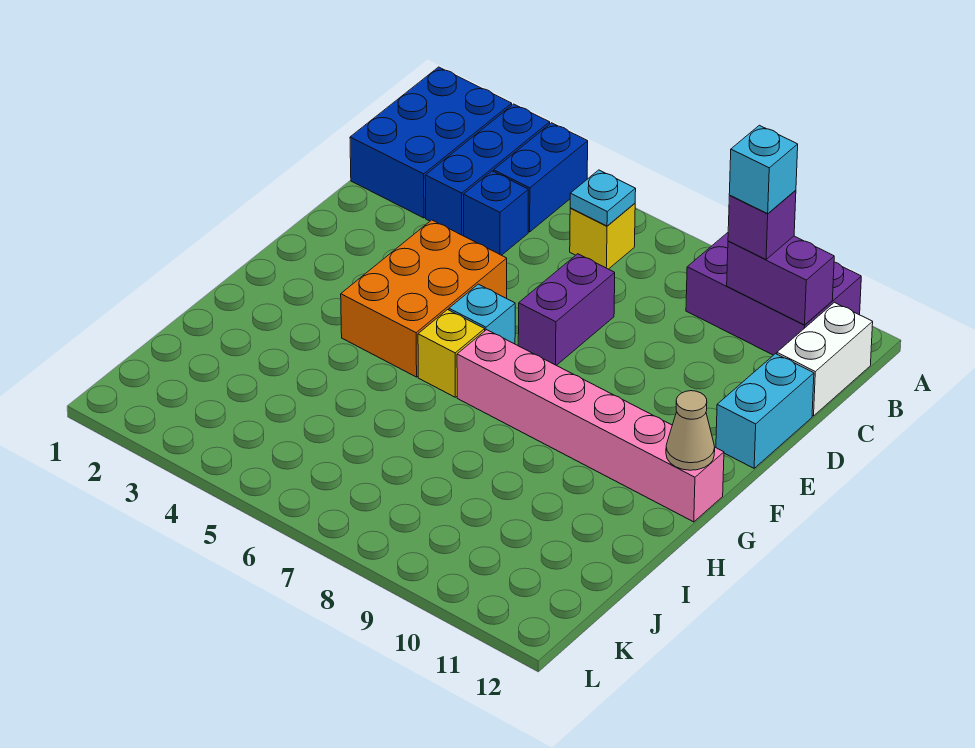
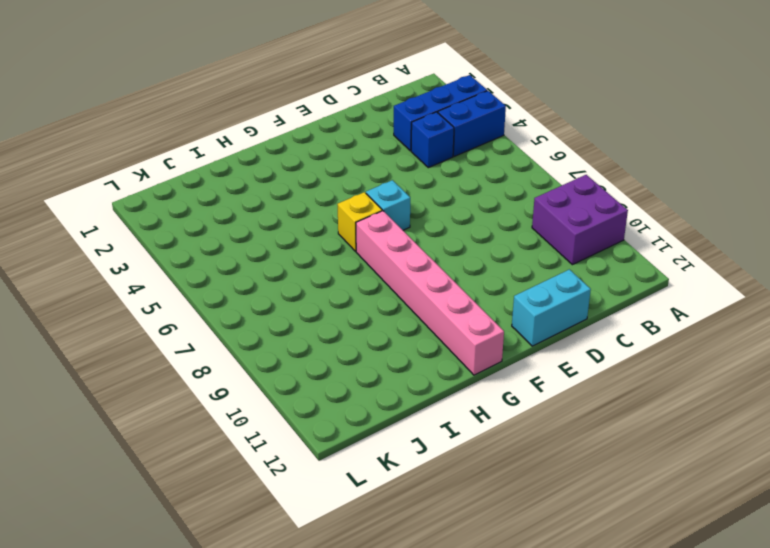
purple 2x2 brick [532,175,628,265] -> purple 2x3 brick [686,233,861,355]
none -> blue 2x3 brick [350,67,512,218]
none -> yellow 1x1 brick [570,203,635,269]
none -> white 1x2 brick [777,302,873,416]

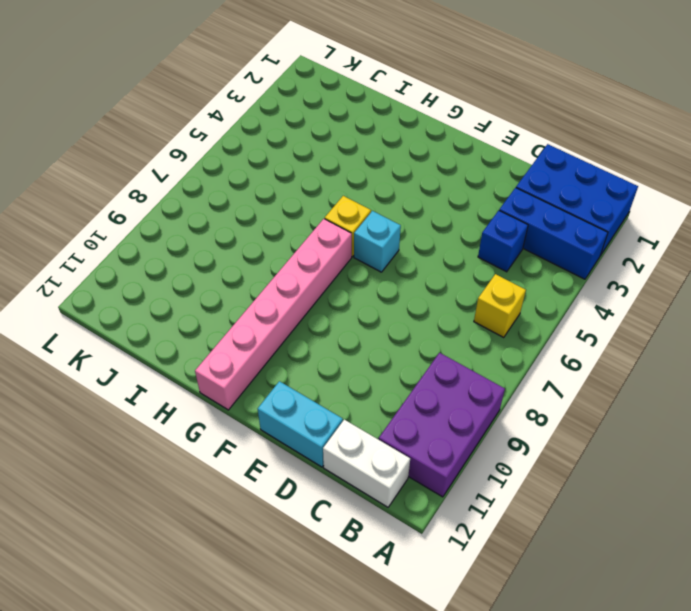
none -> blue 1x2 brick [494,123,588,232]
none -> purple 1x2 brick [518,254,615,365]
none -> orange 2x3 brick [341,220,507,377]

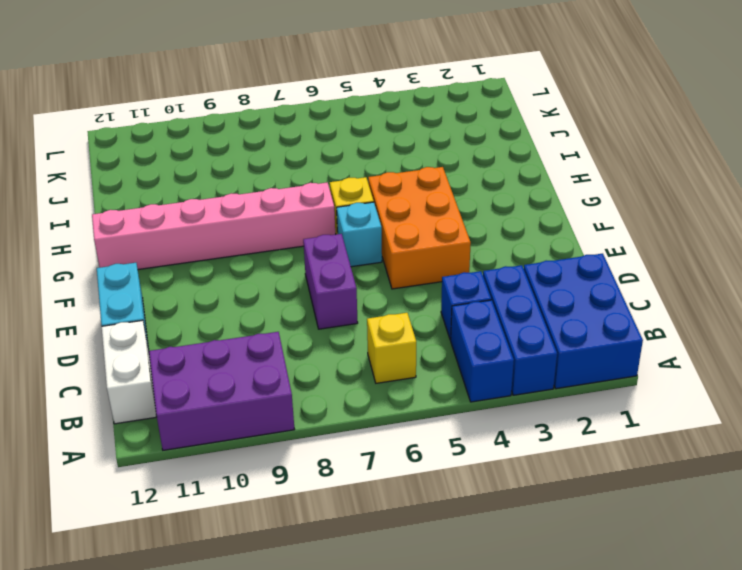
none -> cyan 1x1 plate [570,170,636,226]
none -> purple 1x2 brick [727,236,834,325]
none -> tan 1x1 cone [666,391,715,470]

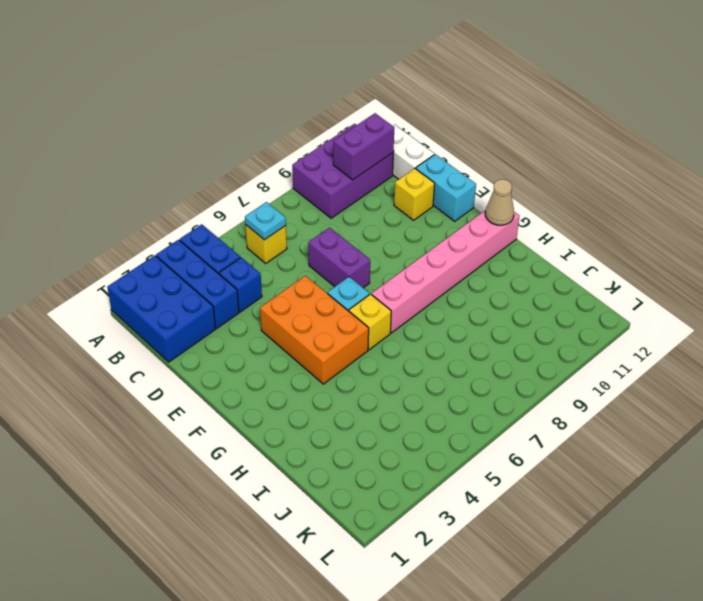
yellow 1x1 brick [394,168,435,220] -> none
none -> purple 1x1 brick [728,190,796,259]
none -> cyan 1x1 brick [729,125,798,214]

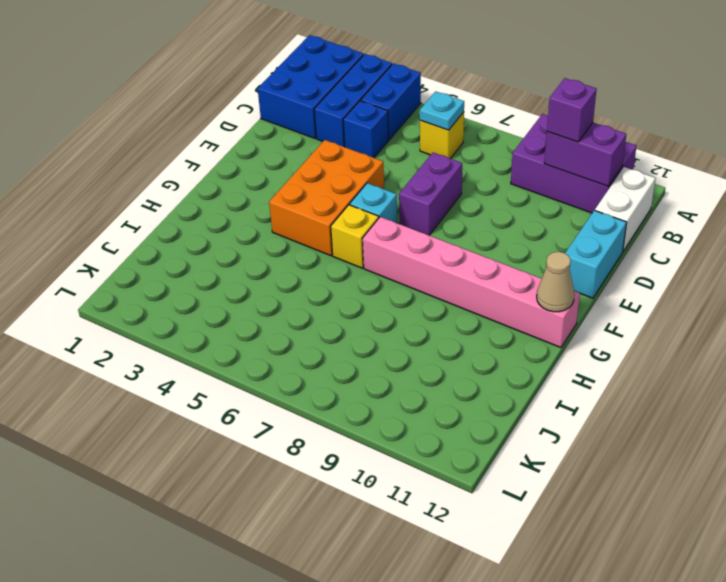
none -> cyan 1x1 brick [729,125,798,214]

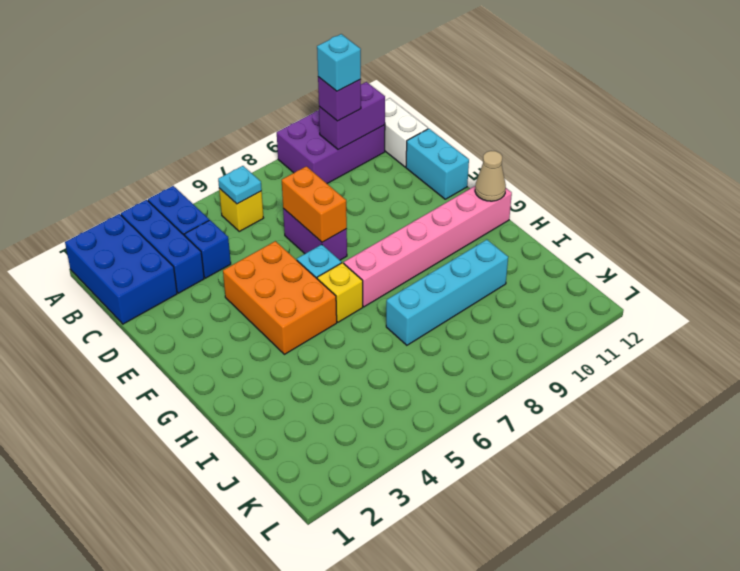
orange 1x2 brick [282,166,347,242] -> none
cyan 1x4 brick [386,240,508,345] -> none

